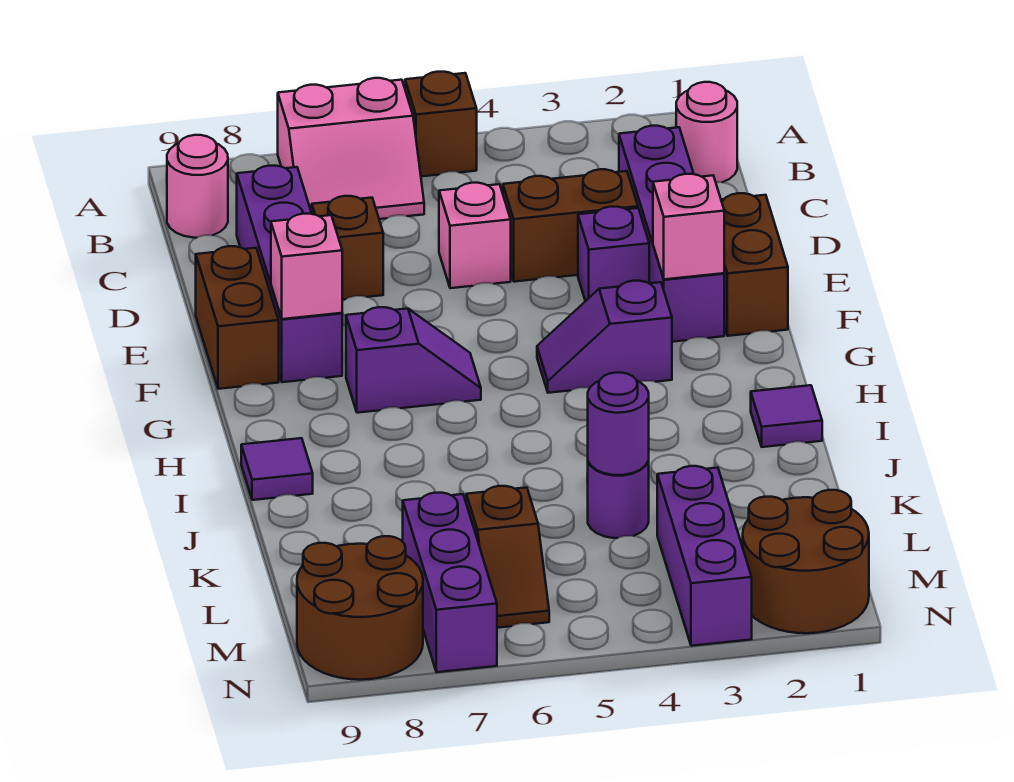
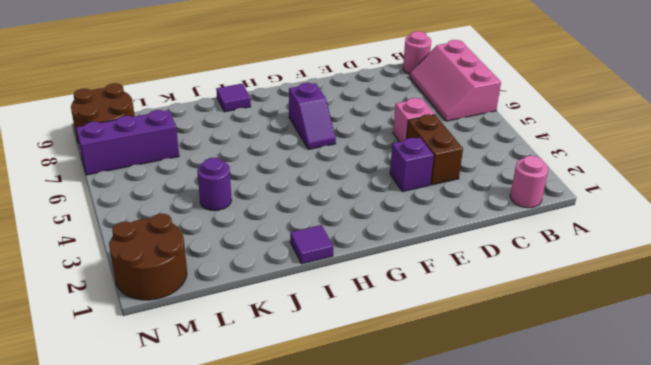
pink 2x3 slope [410,40,501,121] -> pink 2x2 slope [278,78,424,219]
none -> brown 1x1 brick [405,72,477,176]
none -> purple 1x4 brick [619,126,724,342]
none -> purple 1x4 brick [237,166,342,382]

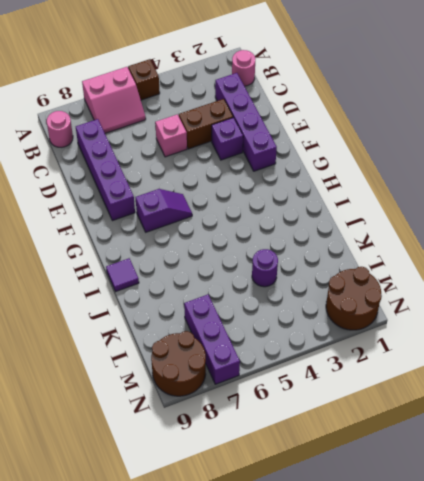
none -> brown 1x1 brick [312,196,383,299]
none -> brown 1x2 brick [721,193,788,336]
none -> brown 1x2 brick [196,246,279,389]

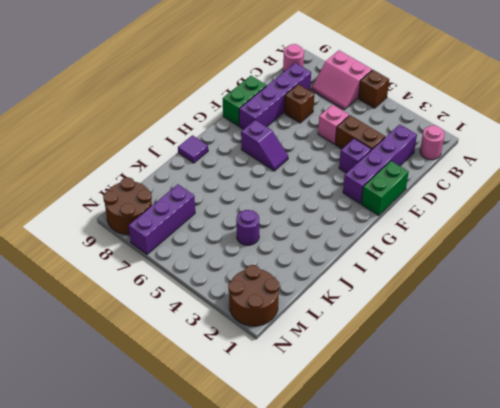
green 1x2 brick [361,161,409,216] -> brown 1x2 brick [721,193,788,336]
green 1x2 brick [223,76,267,126] -> brown 1x2 brick [196,246,279,389]
none -> purple 1x2 slope [537,281,672,393]
none -> purple 1x1 tile [751,385,822,447]
none -> purple 1x3 brick [657,466,752,646]

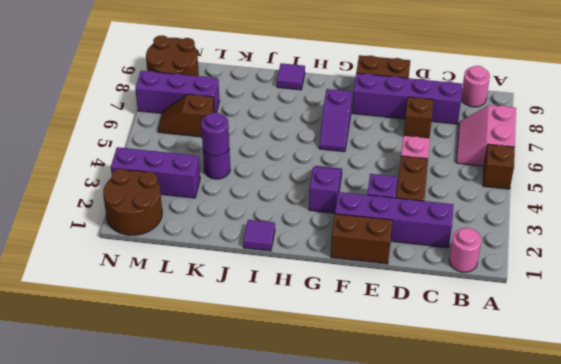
none -> pink 1x1 brick [653,174,724,279]
none -> pink 1x1 brick [271,214,342,319]

